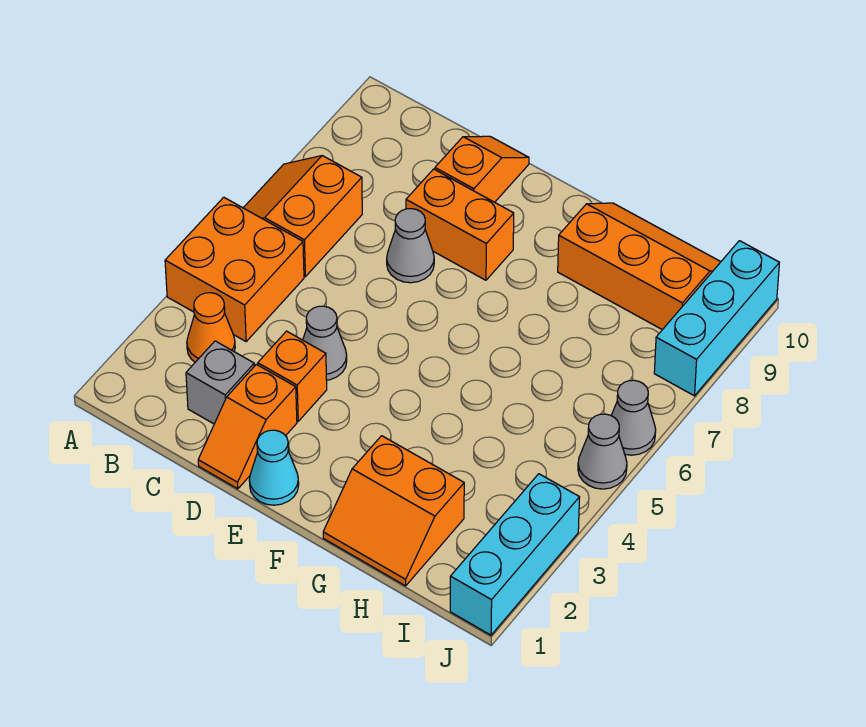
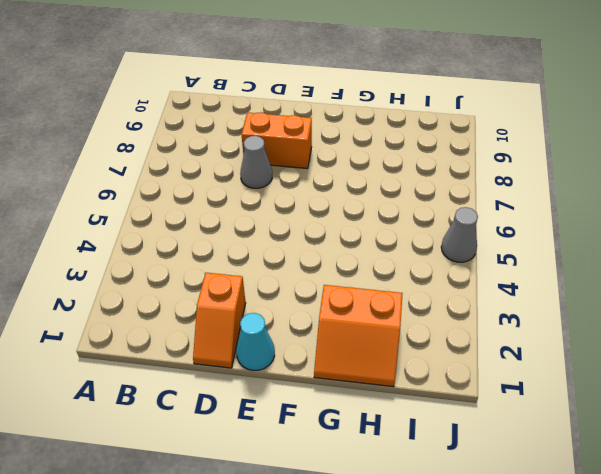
none -> orange 2x2 brick [165,197,304,341]
none -> orange 2x2 slope [244,156,362,277]
none -> orange 1x1 cone [187,293,235,362]

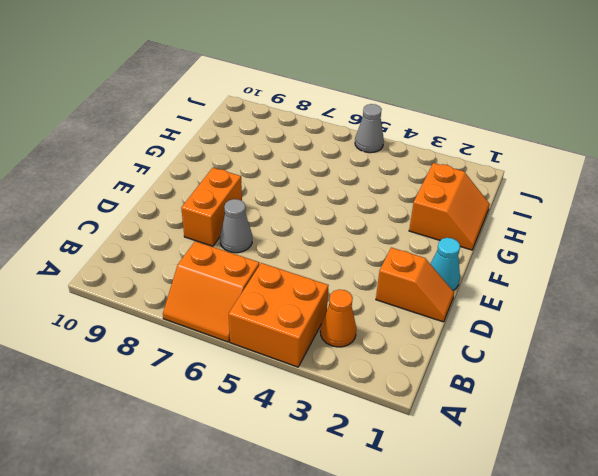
none -> grey 1x1 brick [186,341,254,424]
none -> orange 1x1 brick [258,331,327,421]
none -> grey 1x1 cone [303,306,347,380]

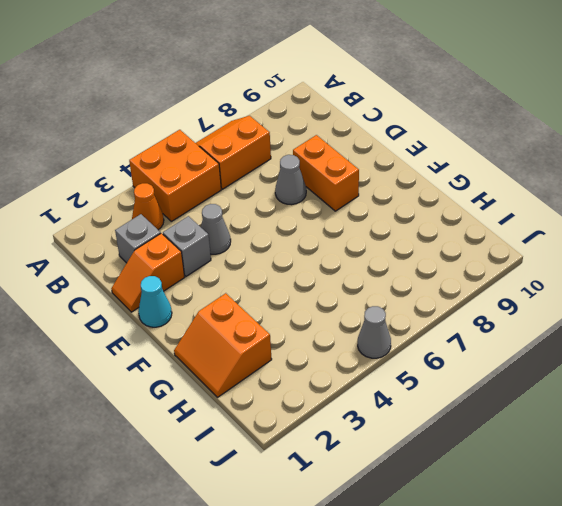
grey 1x1 brick [163,216,211,276] -> orange 1x1 brick [258,331,327,421]
none -> orange 1x2 slope [435,136,529,202]
none -> orange 2x3 slope [558,203,721,330]
none -> cyan 1x3 brick [450,474,580,635]

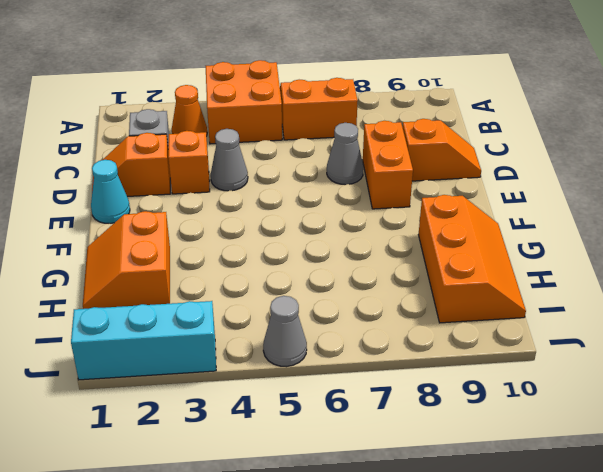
none -> grey 1x1 cone [611,380,656,455]
none -> cyan 1x3 brick [654,241,779,396]

